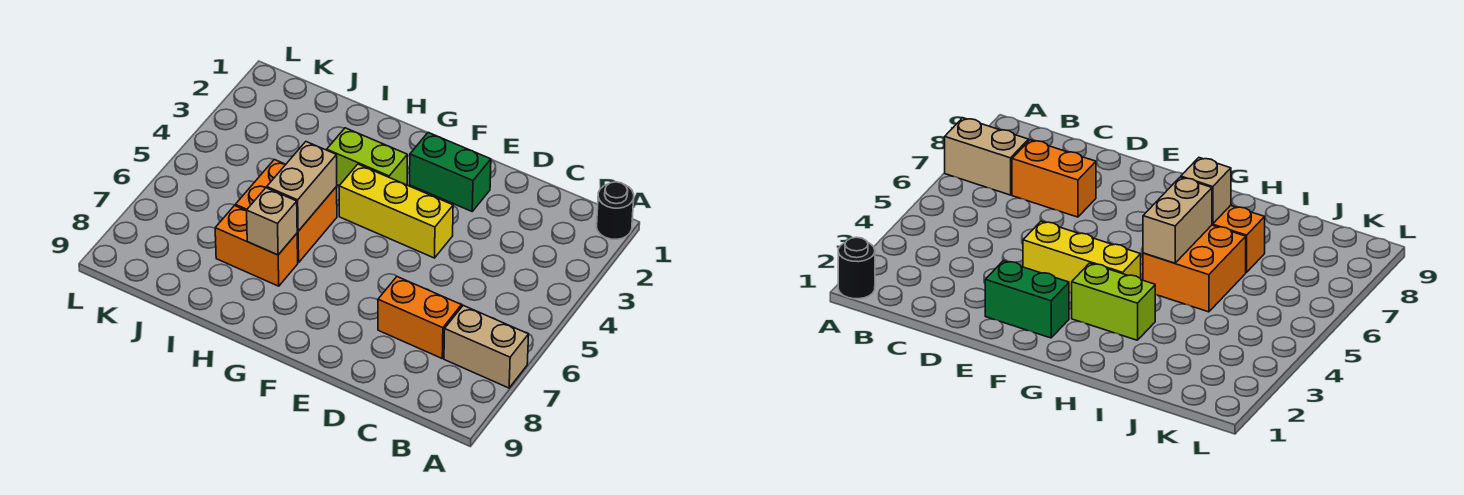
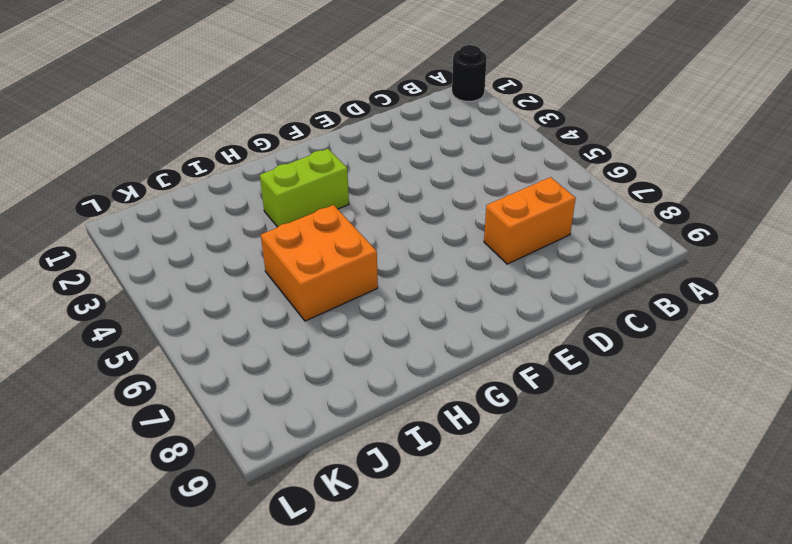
none -> tan 1x2 brick [444,306,529,388]
none -> green 1x2 brick [410,133,491,211]

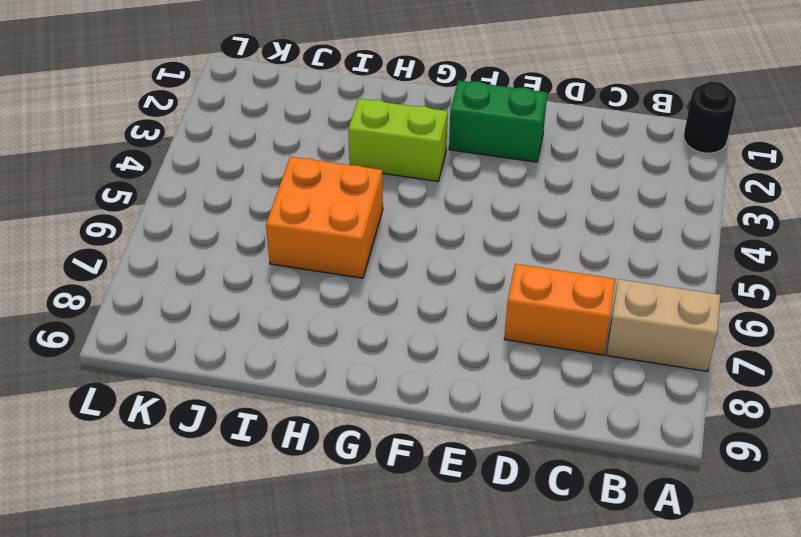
none -> yellow 1x3 brick [339,164,453,258]
none -> orange 1x2 brick [215,206,298,286]

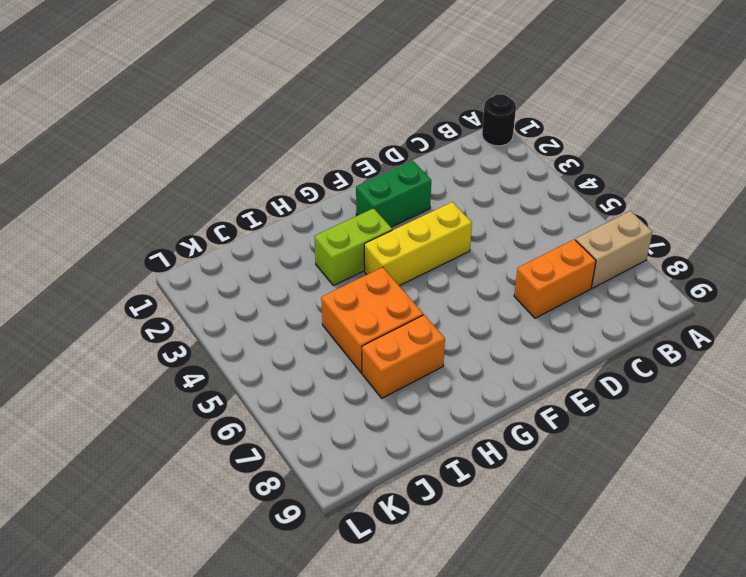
none -> tan 1x2 brick [267,142,337,231]
none -> tan 1x1 brick [247,188,297,255]

